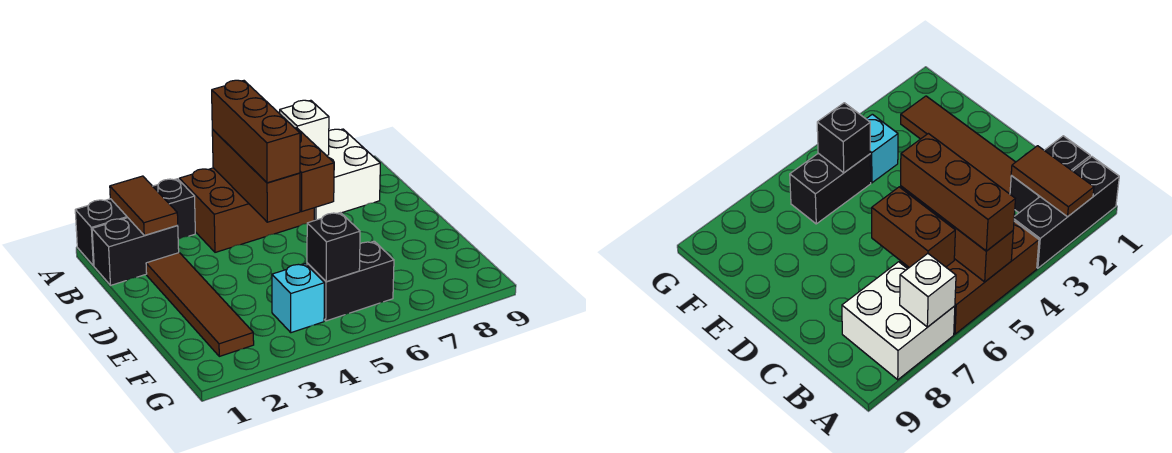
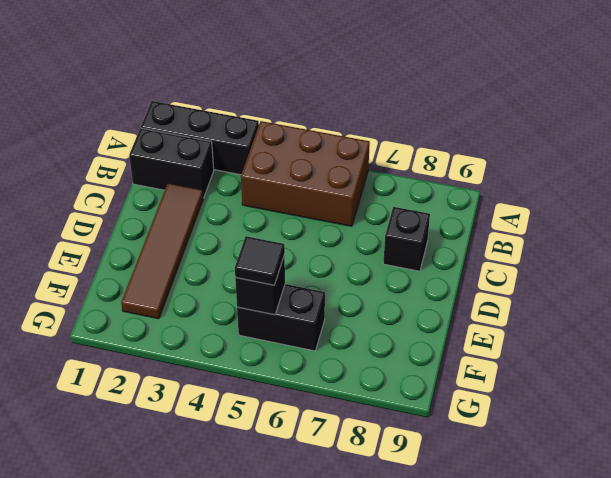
black 1x1 brick [383,207,430,271] -> none
black 1x1 tile [235,236,285,285] -> none
none -> white 2x2 brick [314,129,380,220]
none -> cyan 1x1 brick [272,264,324,333]
none -> brown 1x2 tile [110,176,178,235]

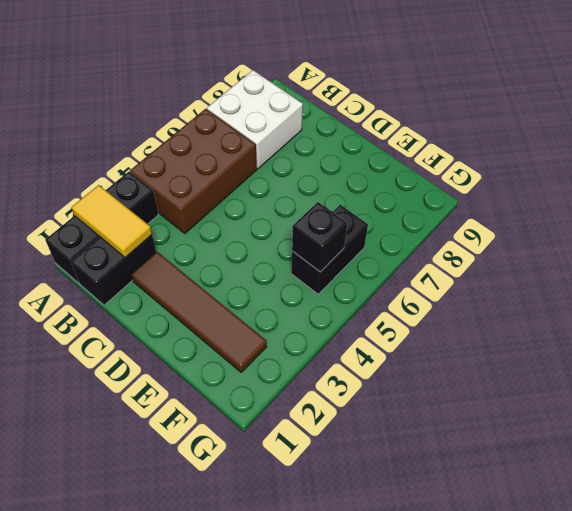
yellow 1x2 tile [71,185,152,257] -> brown 1x2 tile [110,176,178,235]
none -> cyan 1x1 brick [272,264,324,333]
none -> brown 1x3 brick [212,130,300,222]
none -> white 1x1 brick [280,100,329,156]

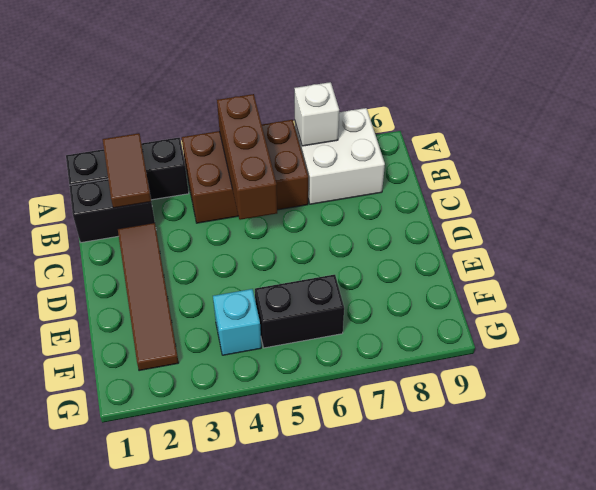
none -> brown 1x2 brick [295,128,334,211]
none -> black 1x1 brick [307,213,360,282]
none -> brown 1x3 brick [212,80,300,183]

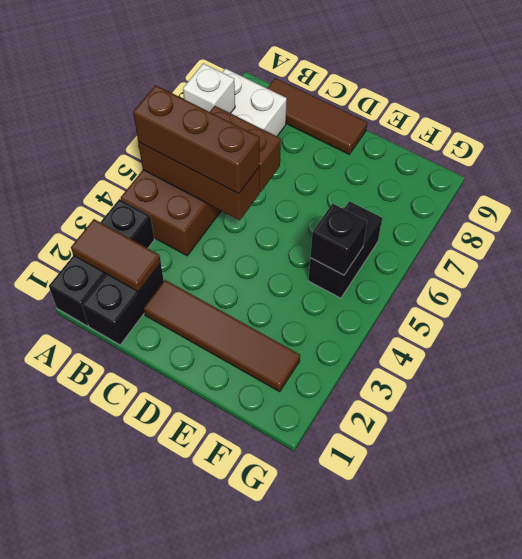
brown 1x3 tile [267,78,367,154] -> none
none -> cyan 1x1 brick [272,264,324,333]

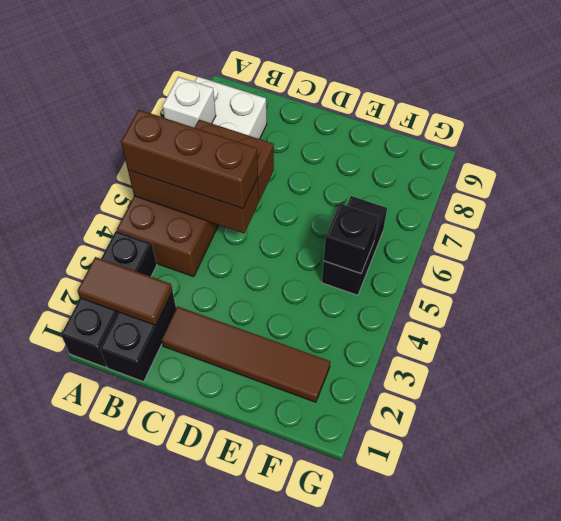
none -> cyan 1x1 brick [272,264,324,333]

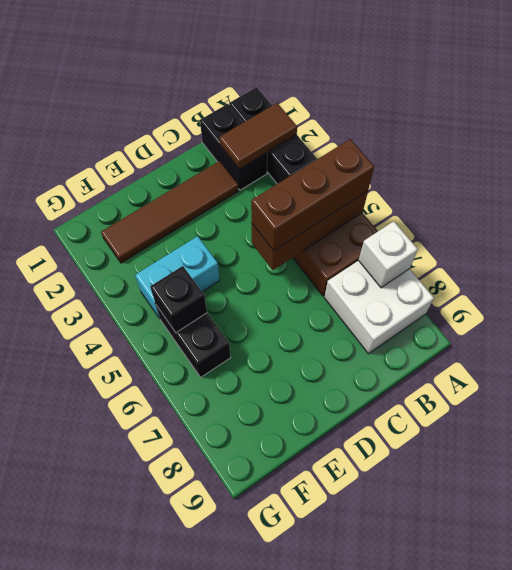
cyan 1x2 brick [135,236,220,319] -> cyan 1x1 brick [272,264,324,333]
none -> brown 1x2 brick [295,128,334,211]

